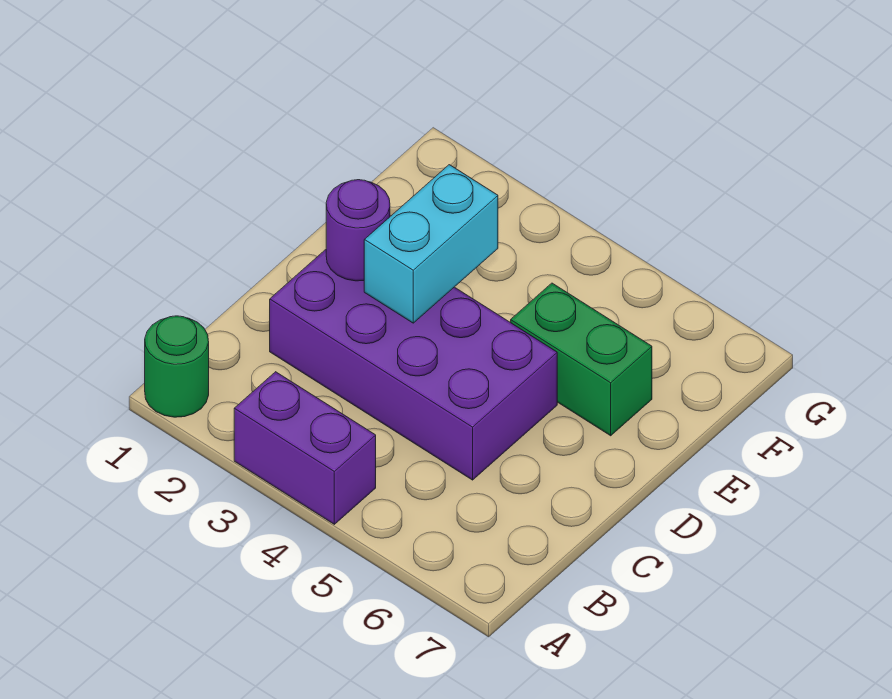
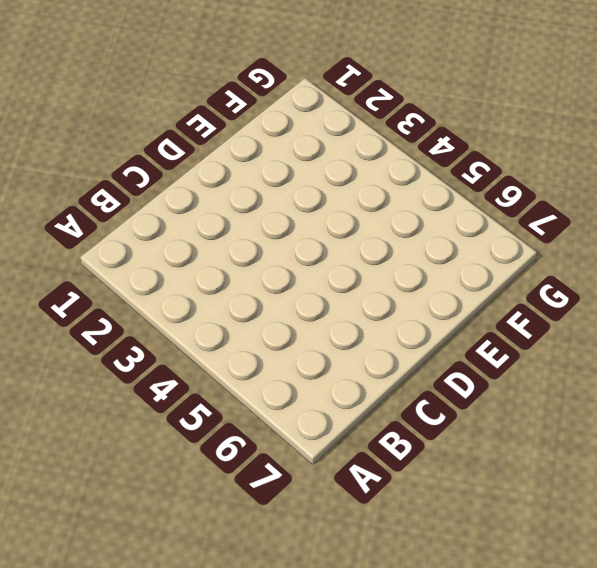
none -> green 1x1 round brick [145,316,209,417]
none -> purple 1x2 brick [234,372,376,524]

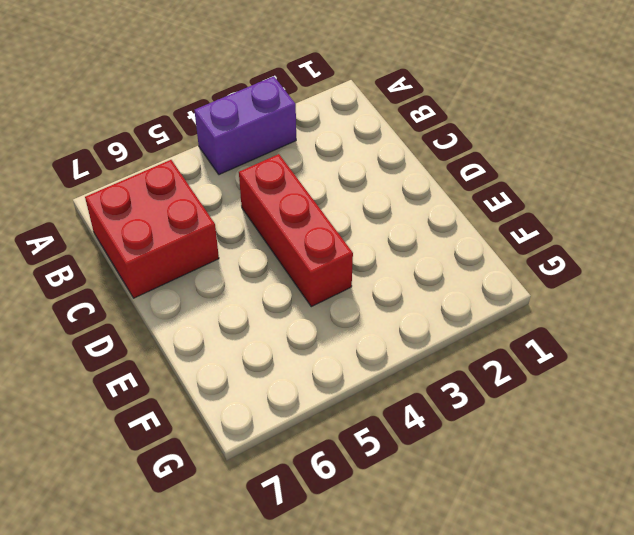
red 2x2 brick [85,160,219,298] -> none
red 1x3 brick [239,154,353,307] -> purple 2x4 brick [270,250,557,480]
none -> green 1x1 round brick [145,316,209,417]
none -> green 1x2 brick [511,283,652,436]

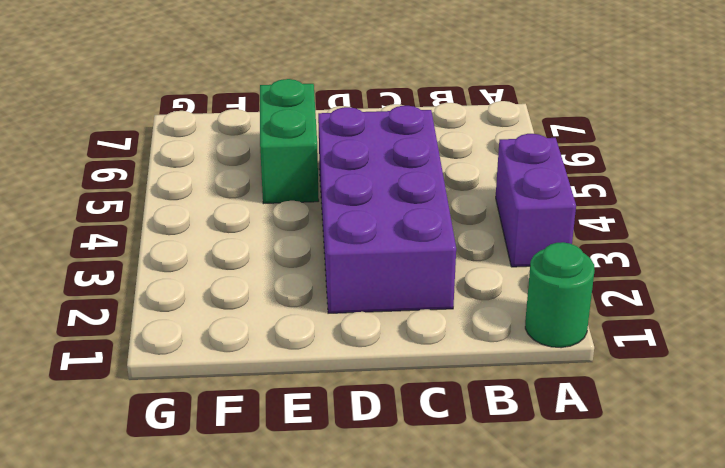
none -> purple 1x1 round brick [326,180,390,281]
none -> cyan 1x2 brick [364,165,498,323]

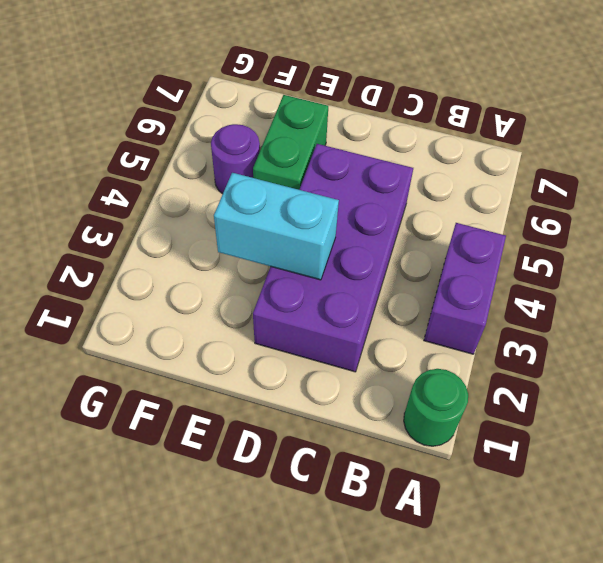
purple 1x1 round brick [211,124,260,194] -> purple 1x1 round brick moved to [326,180,390,281]

